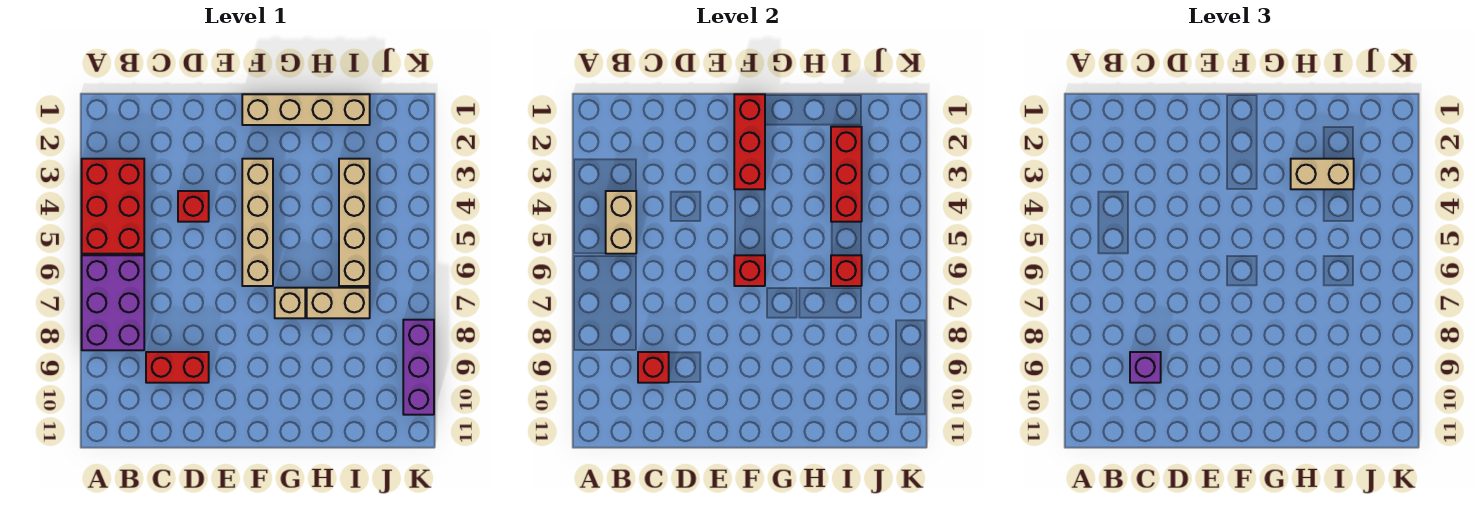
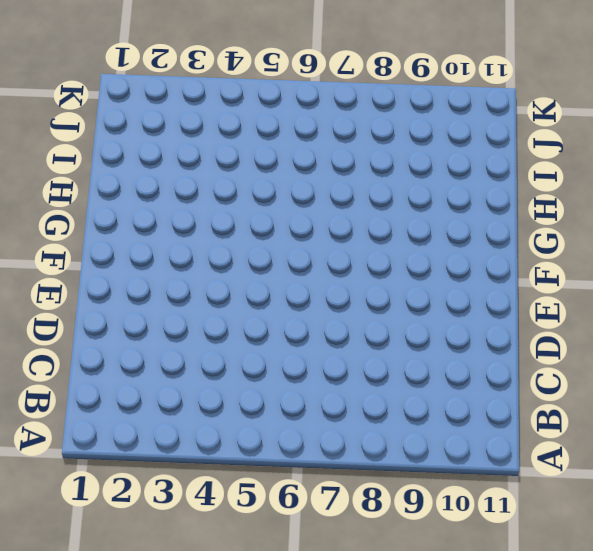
none -> red 2x3 brick [82,159,144,254]
none -> purple 2x3 brick [82,255,144,350]
none -> red 1x2 brick [146,352,209,383]

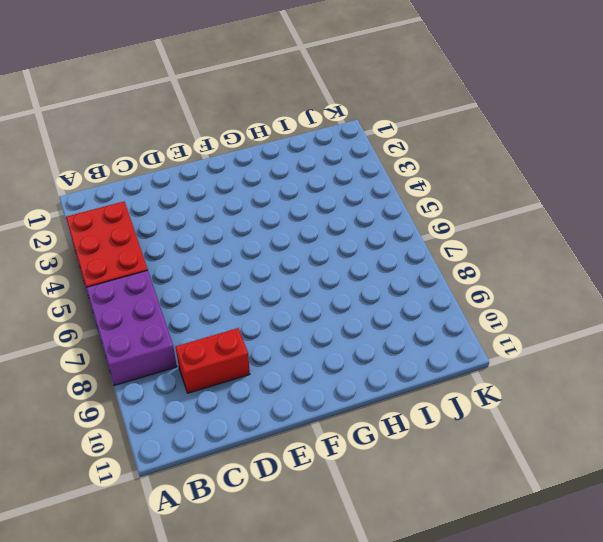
none -> red 1x1 brick [178,191,209,222]
none -> tan 1x4 brick [242,94,370,125]
none -> tan 1x4 brick [242,159,273,286]

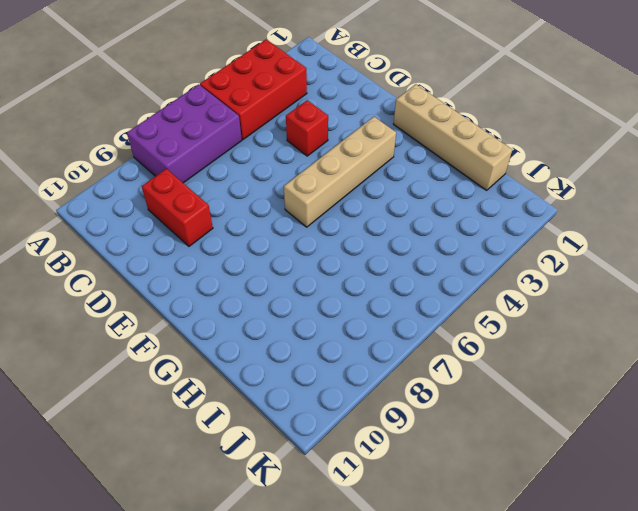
none -> tan 1x1 brick [275,288,305,318]
none -> tan 1x2 brick [307,288,370,318]
none -> tan 1x4 brick [339,159,370,286]

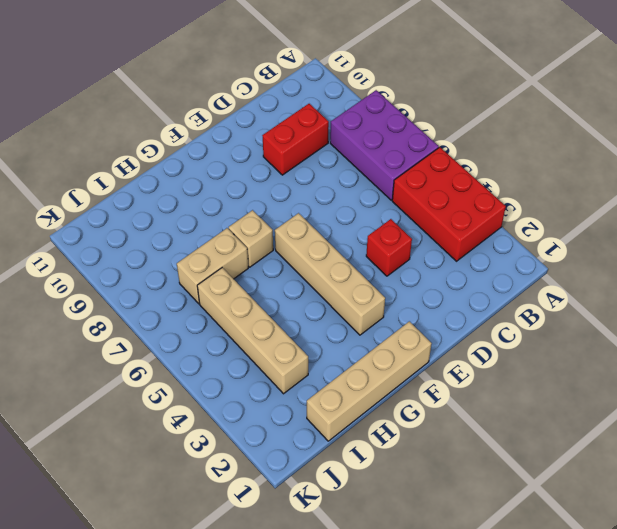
none -> purple 1x3 brick [403,320,434,415]
none -> tan 1x2 brick [606,191,636,254]
none -> red 1x1 brick [638,352,669,383]

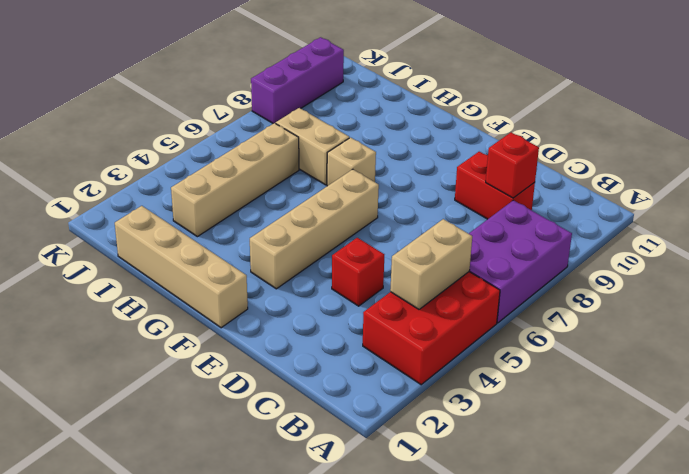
none -> red 1x3 brick [734,94,765,189]
none -> red 1x1 brick [734,255,765,286]
none -> red 1x3 brick [831,127,862,222]

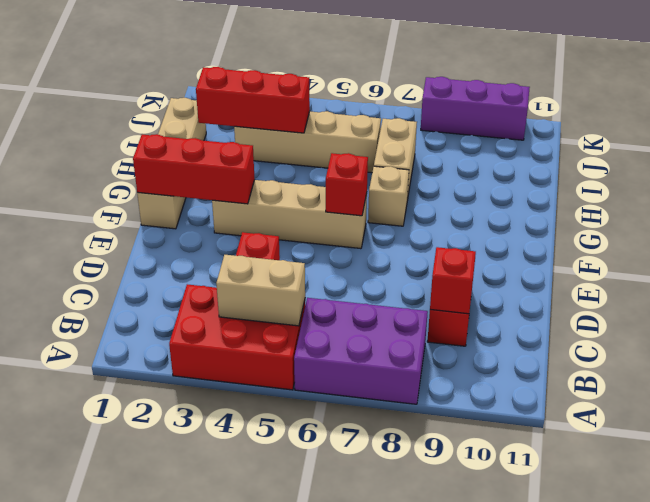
none -> red 1x1 brick [831,255,862,286]
none -> purple 1x1 brick [1130,352,1161,383]
none -> tan 1x2 brick [1291,159,1354,189]

